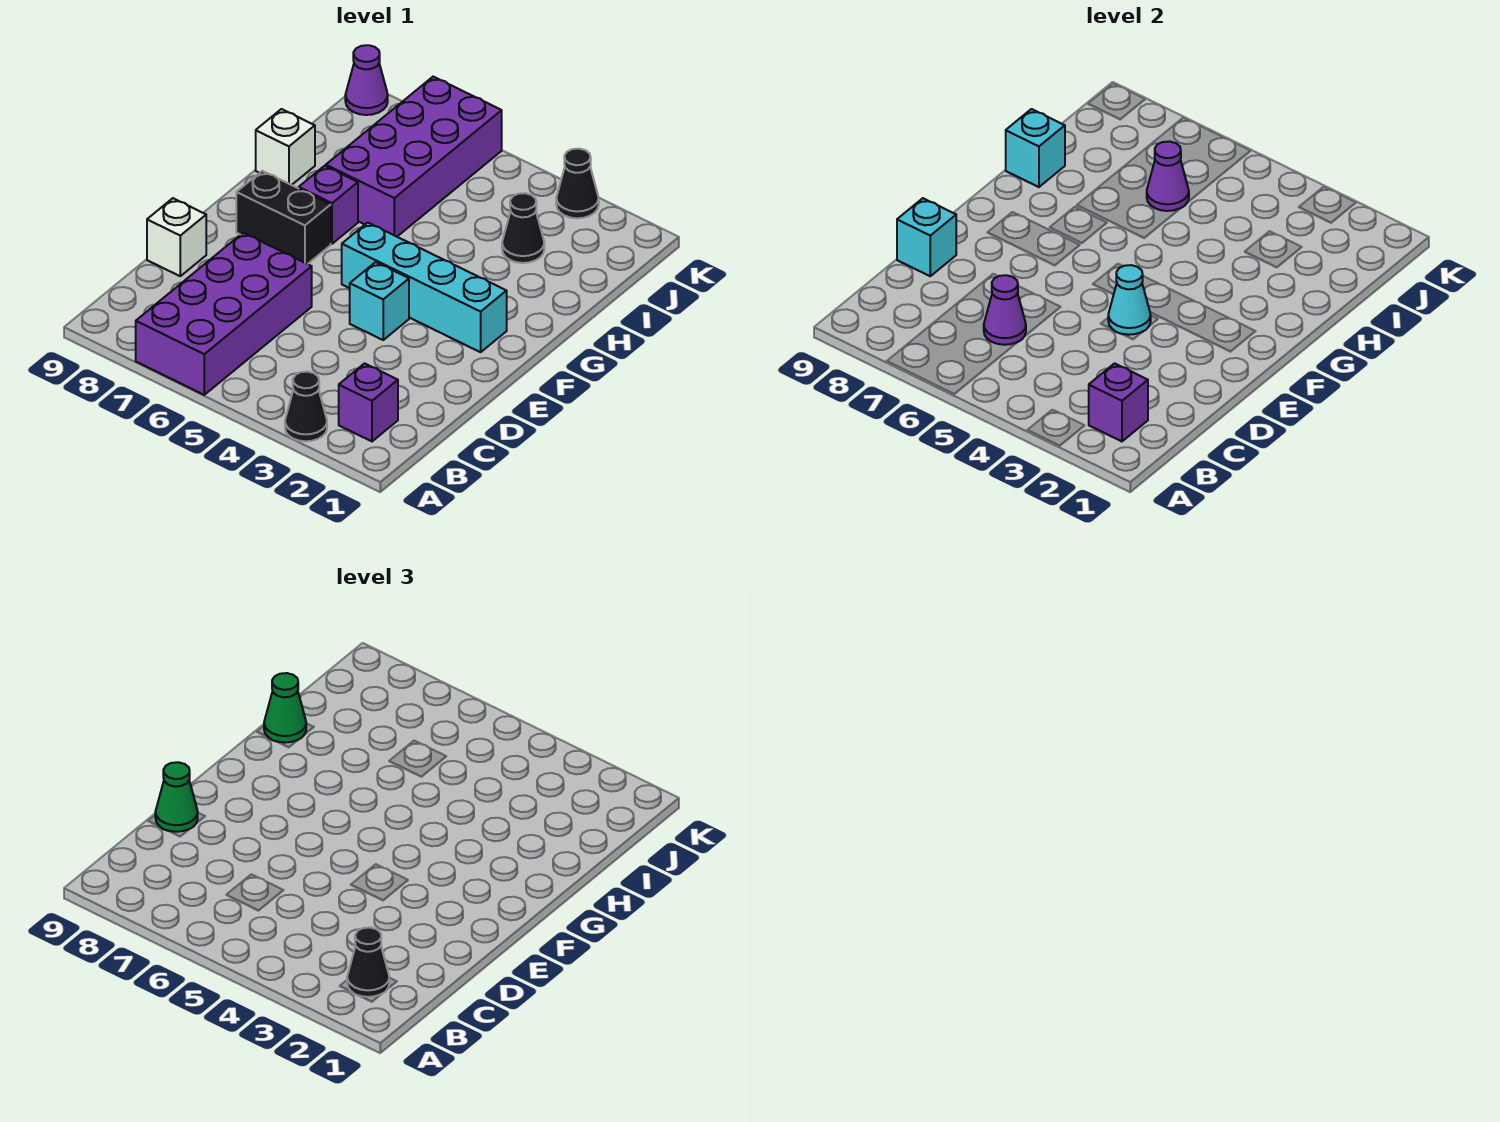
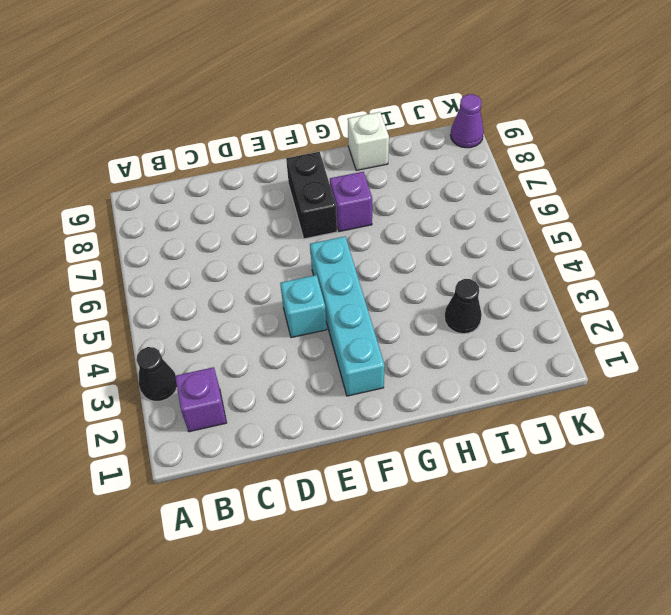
none -> purple 2x4 brick [136,233,312,395]
none -> white 1x1 brick [147,198,206,276]
none -> purple 2x4 brick [326,77,502,237]

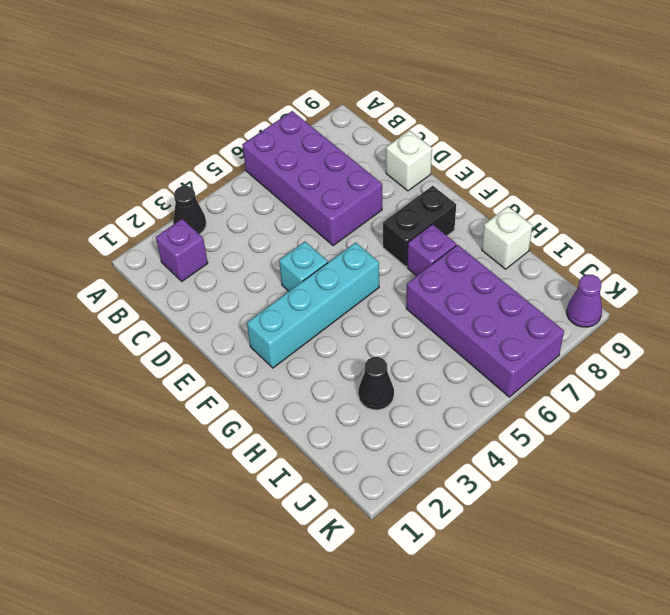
none -> black 1x1 cone [556,149,599,218]
none -> purple 1x1 brick [1089,363,1148,441]
none -> purple 1x1 cone [984,275,1026,345]

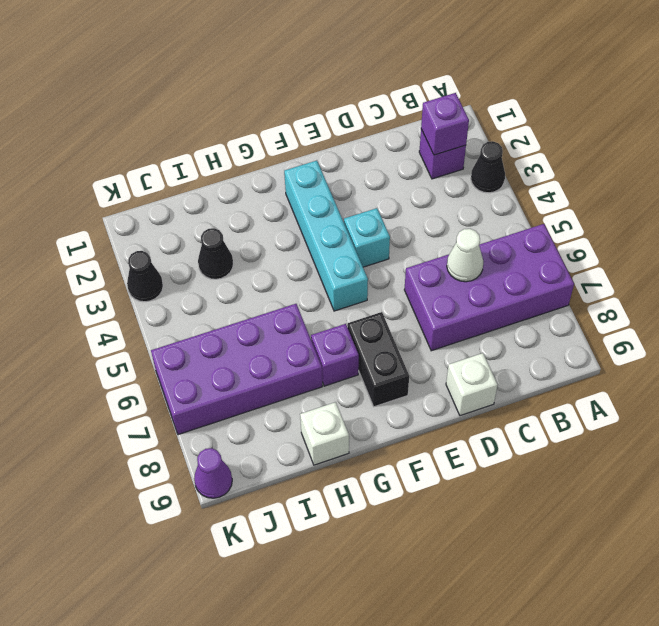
white 1x1 cone [447,229,483,282] -> purple 1x1 cone [984,275,1026,345]
none -> cyan 1x1 brick [897,198,956,276]
none -> cyan 1x1 cone [1108,265,1151,335]
none -> cyan 1x1 brick [1006,109,1065,187]

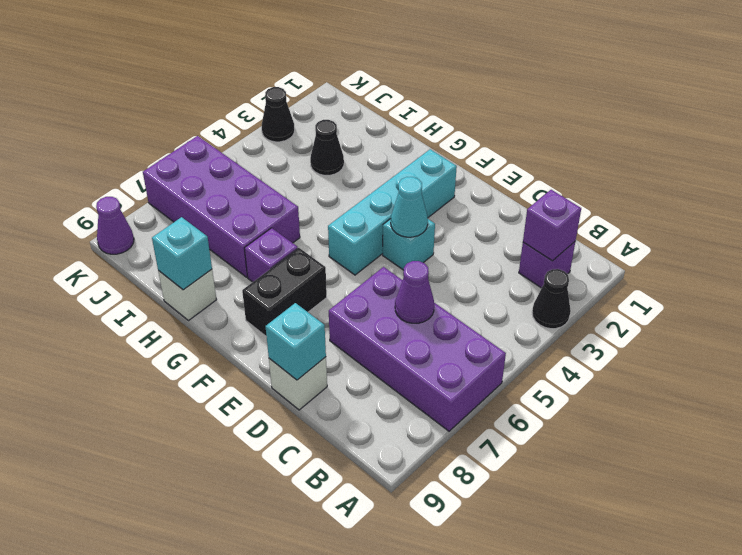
none -> purple 1x1 cone [1147,141,1189,211]
none -> black 1x1 cone [347,928,389,997]
none -> green 1x1 cone [155,762,198,832]

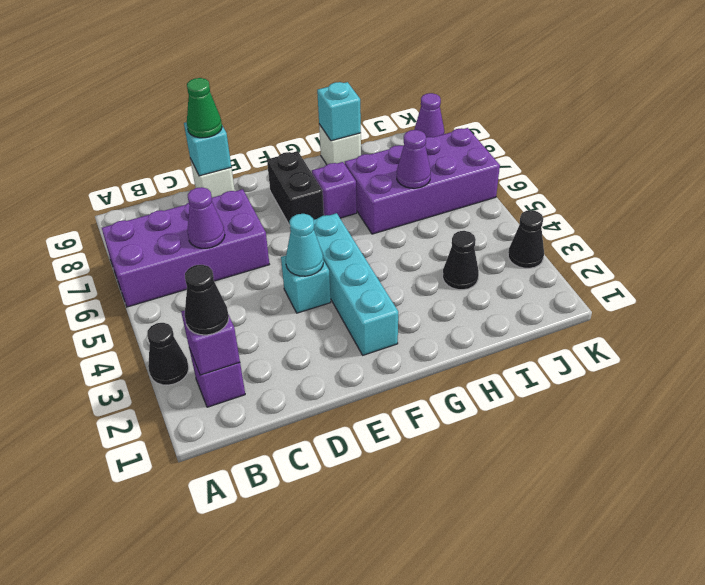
none -> green 1x1 cone [264,673,306,743]

